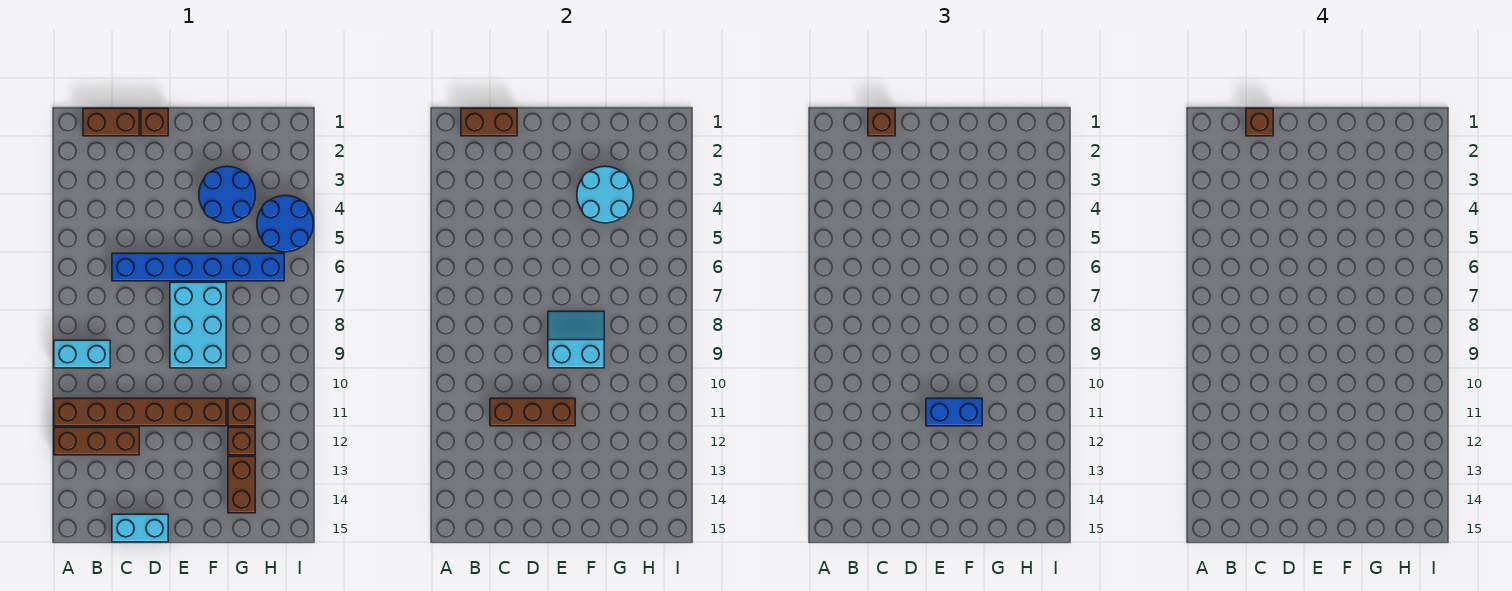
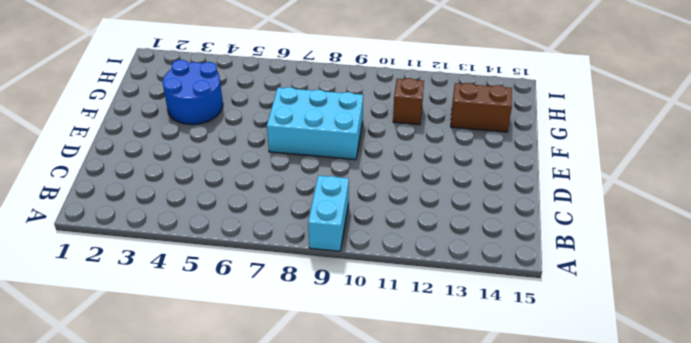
none -> brown 1x6 brick [54,398,226,426]
none -> brown 1x3 brick [54,427,139,455]
none -> brown 1x2 brick [83,108,139,136]

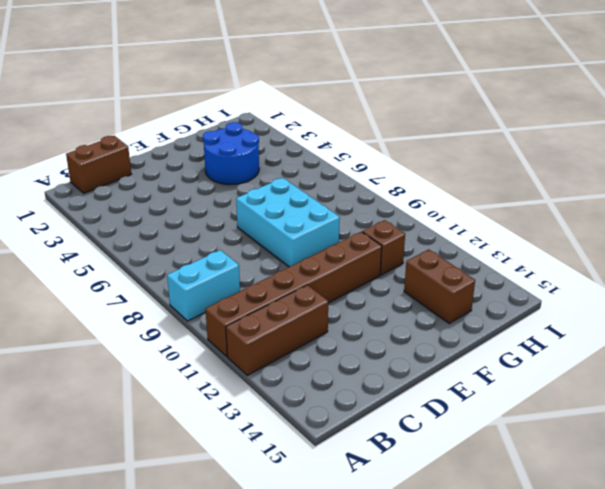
none -> blue 1x6 brick [112,253,284,281]
none -> cyan 1x2 brick [112,514,168,542]
none -> brown 1x1 brick [141,108,168,136]

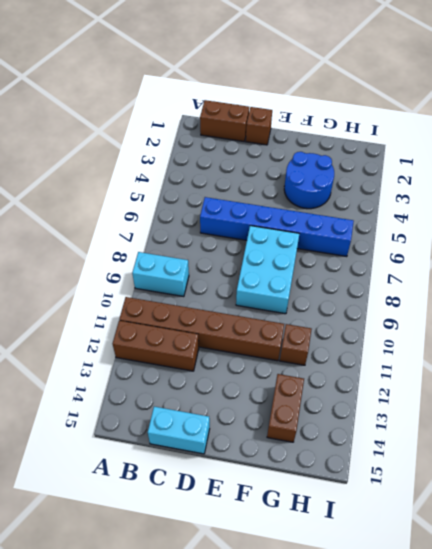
none -> brown 1x1 brick [228,427,255,455]
none -> blue 2x2 round brick [257,195,313,252]
none -> brown 1x2 brick [461,108,517,136]

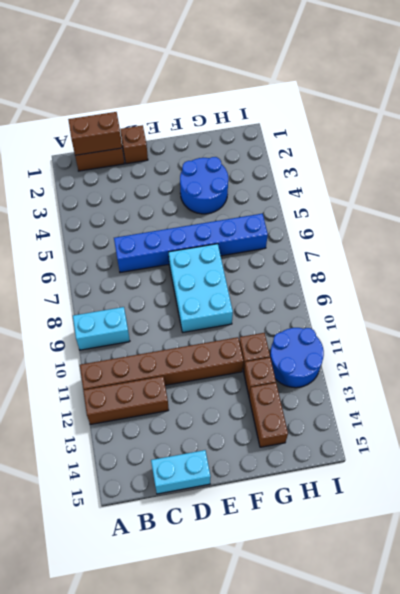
blue 2x2 round brick [270,328,324,388] -> blue 2x2 round brick moved to [257,195,313,252]
none -> brown 1x3 brick [490,398,575,426]
none -> cyan 2x2 slope [548,311,604,368]
none -> cyan 2x2 round brick [577,166,633,223]

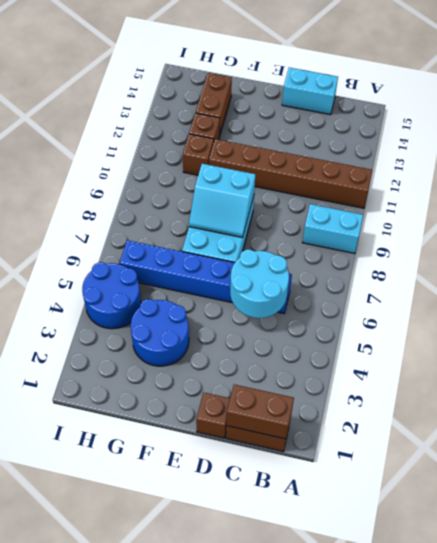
cyan 2x2 round brick [230,250,289,318] -> cyan 2x2 round brick moved to [577,166,633,223]
none -> brown 1x3 brick [54,427,139,455]
none -> brown 1x3 brick [490,398,575,426]
none -> brown 1x1 brick [868,108,895,136]

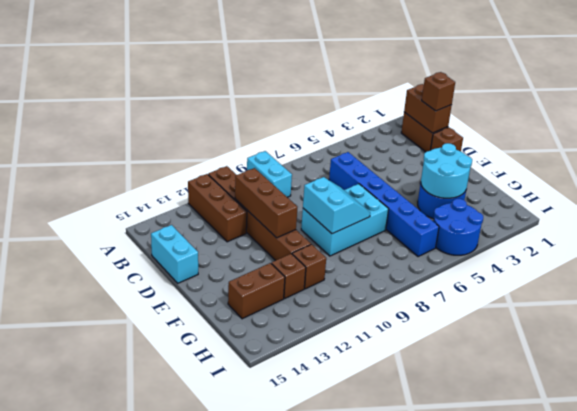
none -> blue 1x2 brick [926,398,982,426]
none -> brown 1x1 brick [1246,108,1273,136]

